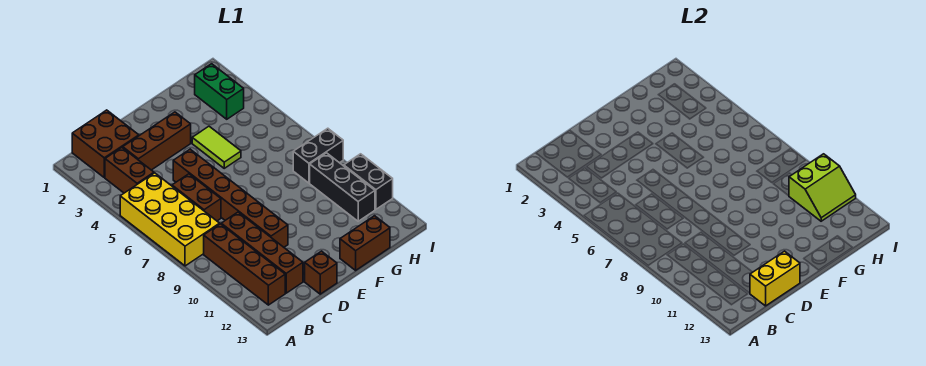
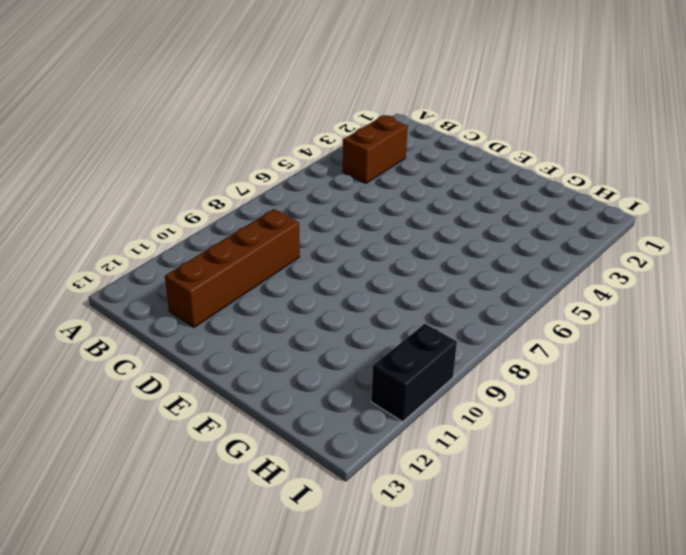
none -> yellow 2x4 brick [120,173,220,266]
none -> brown 2x2 brick [72,110,139,177]
none -> brown 1x4 brick [204,224,285,305]

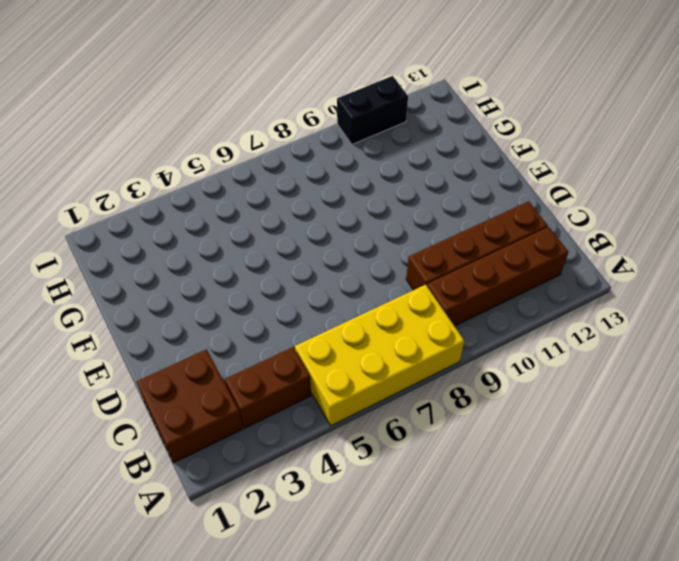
none -> brown 1x3 brick [123,112,191,170]
none -> brown 1x2 brick [172,174,221,221]
none -> brown 1x6 brick [173,149,288,247]

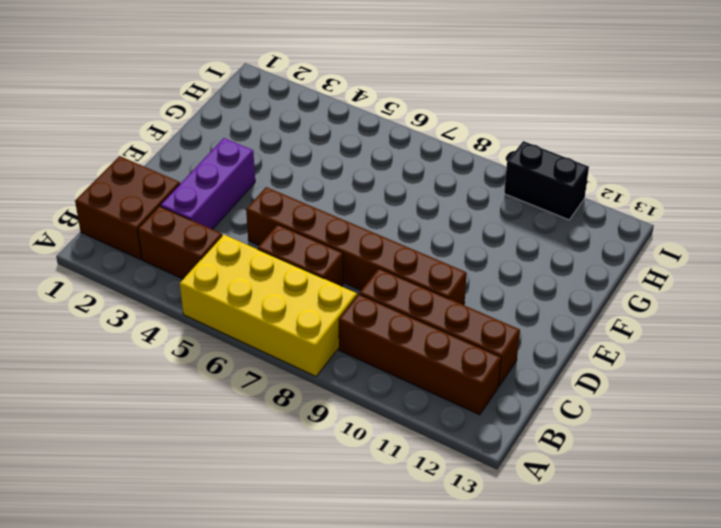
purple 1x3 brick [160,138,255,229] -> brown 1x3 brick [123,112,191,170]
none -> brown 1x1 brick [305,251,337,294]
none -> lime 1x2 tile [192,126,241,168]
none -> brown 1x2 brick [340,216,390,270]

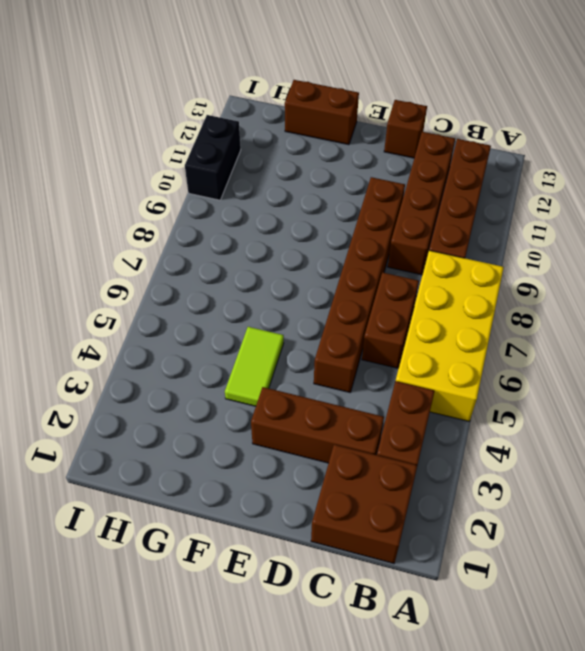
none -> green 1x2 brick [195,64,244,119]
none -> black 1x2 brick [293,128,343,183]
none -> black 1x3 brick [310,153,375,221]

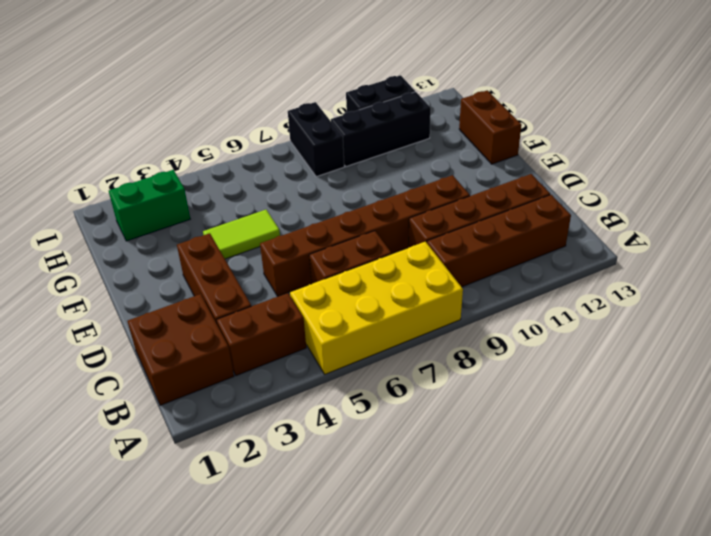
none -> brown 1x1 brick [305,251,337,294]
none -> yellow 1x2 brick [750,251,800,306]
none -> lime 2x2 slope [789,154,856,221]

